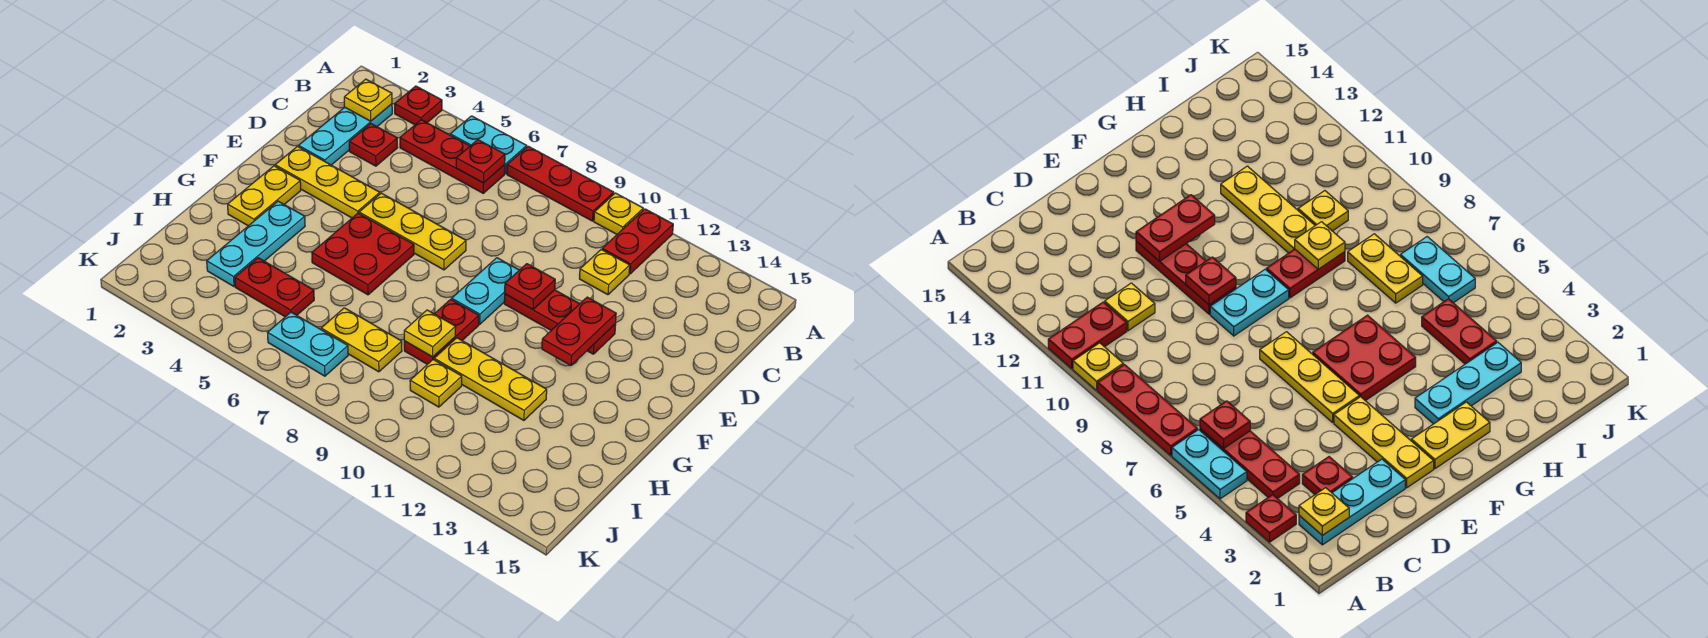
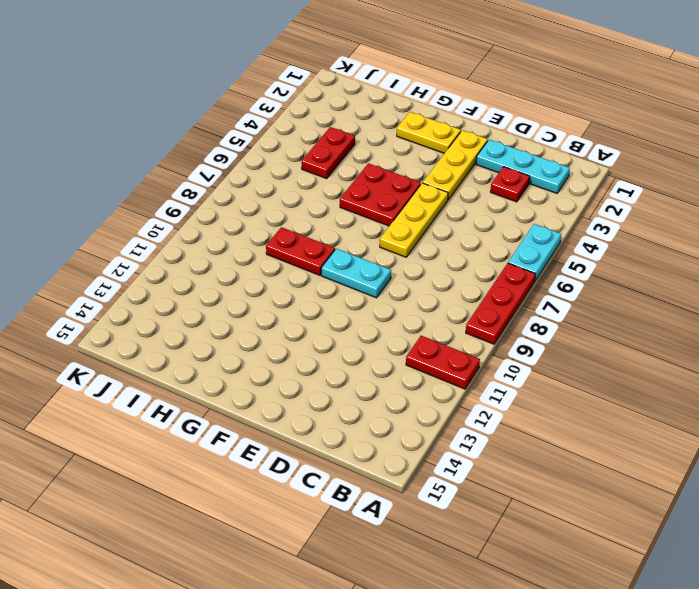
none -> red 1x1 plate [395,86,442,125]
none -> yellow 1x1 plate [594,193,643,234]
none -> red 1x3 plate [400,120,505,193]

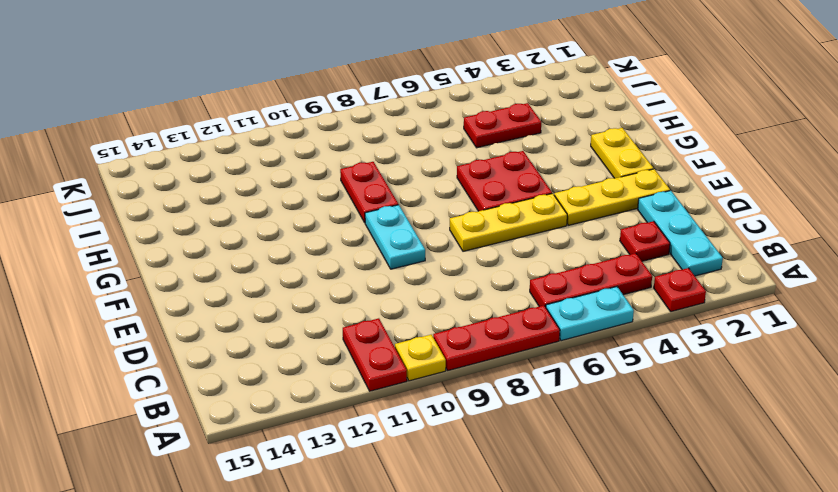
none -> yellow 1x1 plate [580,249,630,295]
none -> red 1x3 plate [504,290,616,354]
none -> cyan 1x3 plate [207,201,305,286]

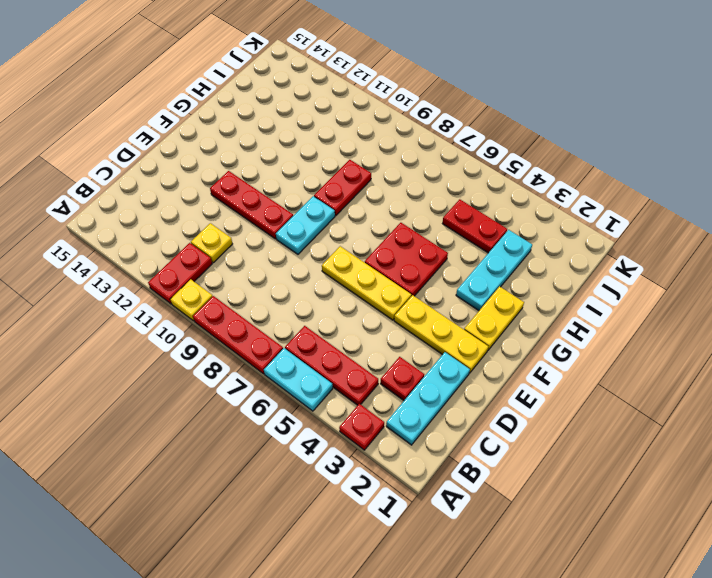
none -> yellow 1x3 plate [434,338,547,420]
none -> yellow 1x2 plate [321,308,402,372]
none -> yellow 1x1 plate [410,360,462,407]

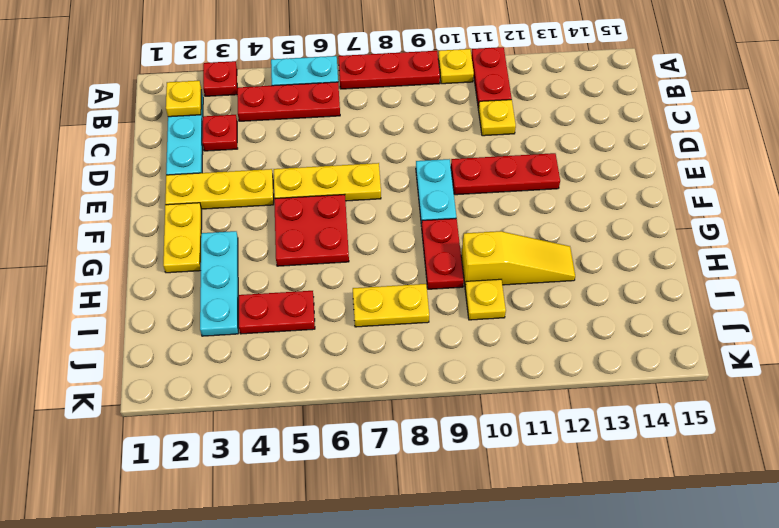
yellow 1x3 slope [461,231,575,285] -> yellow 1x3 plate [434,338,547,420]
none -> cyan 1x2 plate [268,312,348,376]
none -> red 1x1 plate [456,140,505,183]
none -> red 1x1 plate [505,264,555,309]

